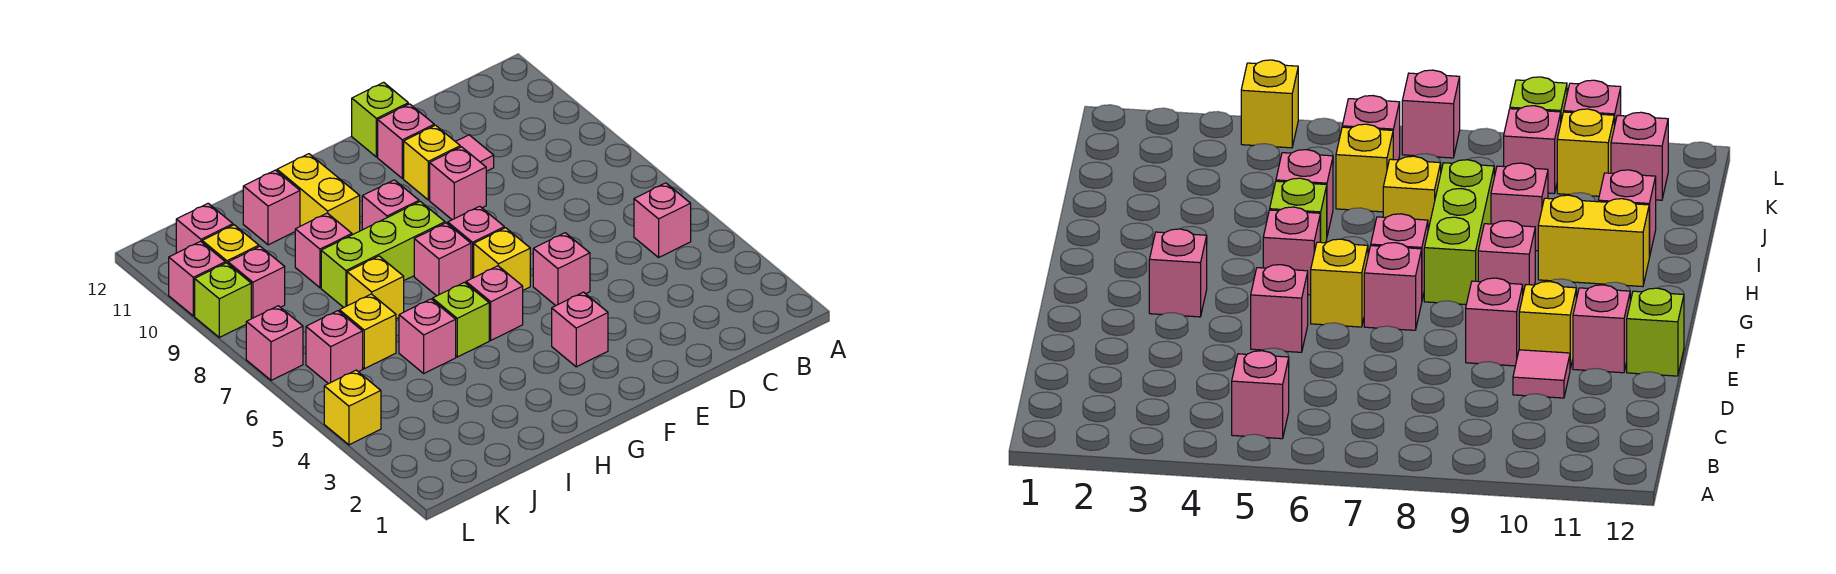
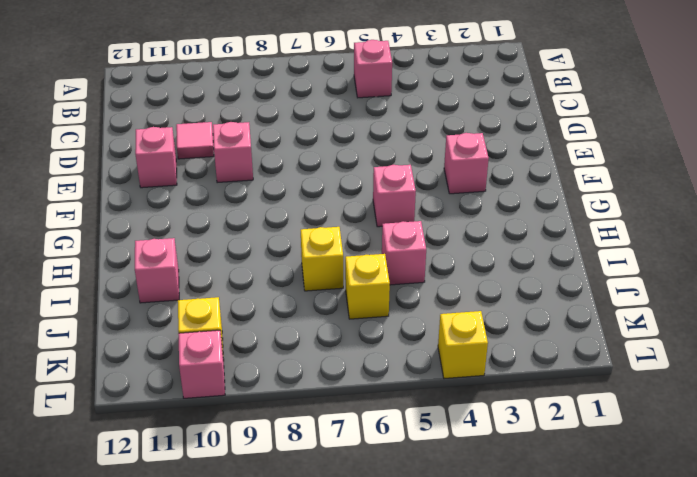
none -> pink 1x1 brick [533,233,590,305]
none -> yellow 1x1 brick [404,125,460,200]
none -> lime 1x1 brick [352,82,408,157]

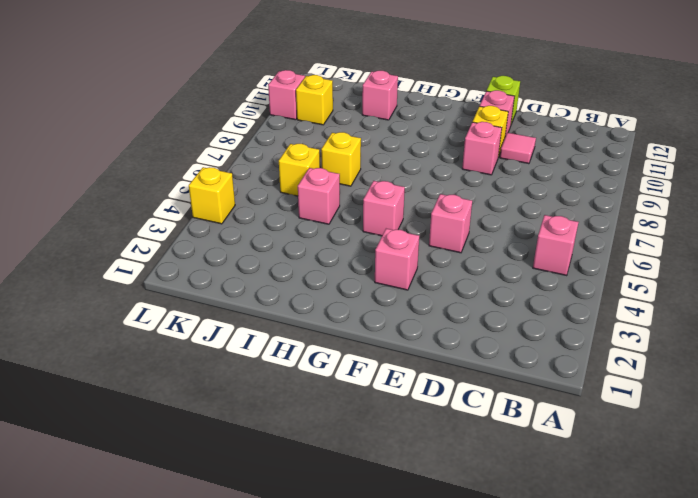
none -> yellow 1x1 brick [474,228,530,290]
none -> pink 1x1 brick [448,206,504,279]
none -> pink 1x1 brick [414,223,471,296]

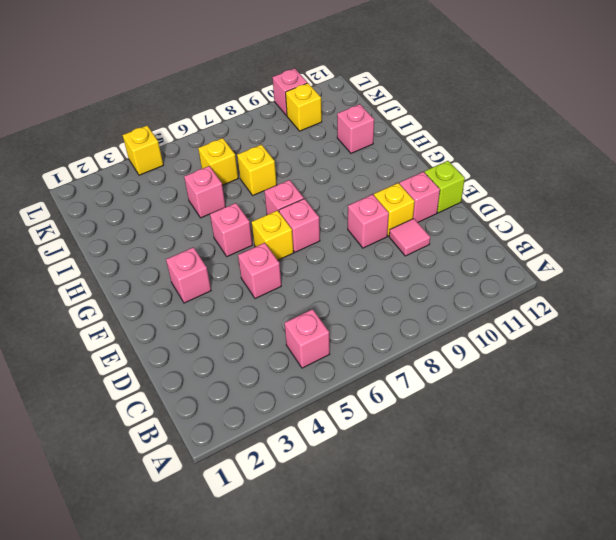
none -> lime 1x3 brick [321,201,445,307]
none -> pink 1x1 brick [362,180,419,230]
none -> lime 1x1 brick [433,282,489,357]

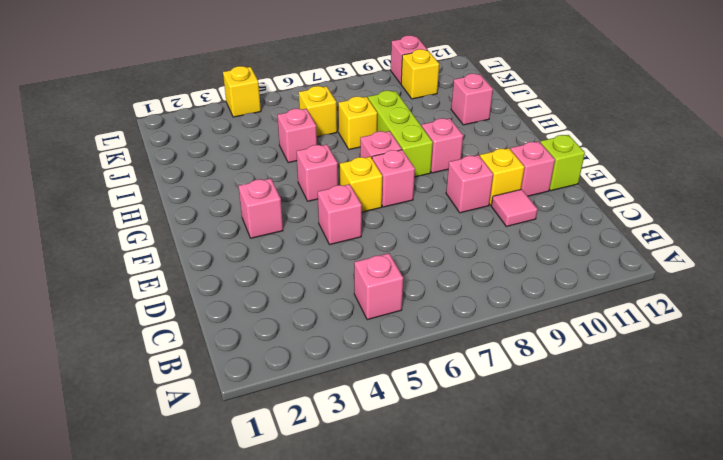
none -> lime 1x1 brick [433,282,489,357]
none -> yellow 1x2 brick [277,154,360,235]
none -> pink 1x1 brick [295,213,352,288]

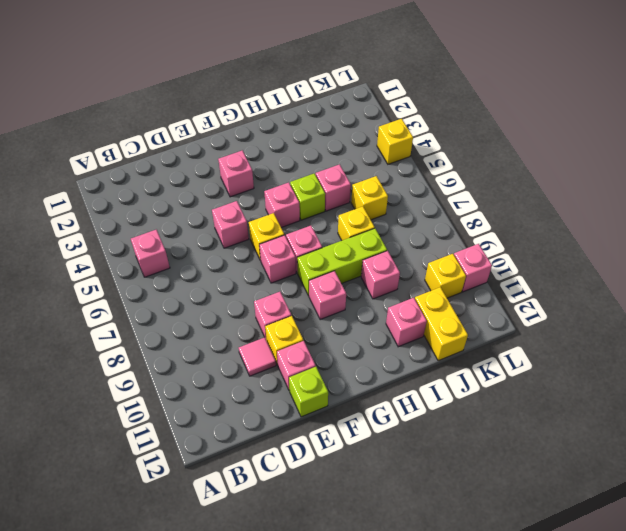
yellow 1x2 brick [415,287,468,361] -> yellow 1x2 brick moved to [277,154,360,235]
none -> pink 1x1 brick [306,311,363,384]
none -> pink 1x1 brick [228,246,285,319]
none -> pink 1x1 brick [176,203,233,253]

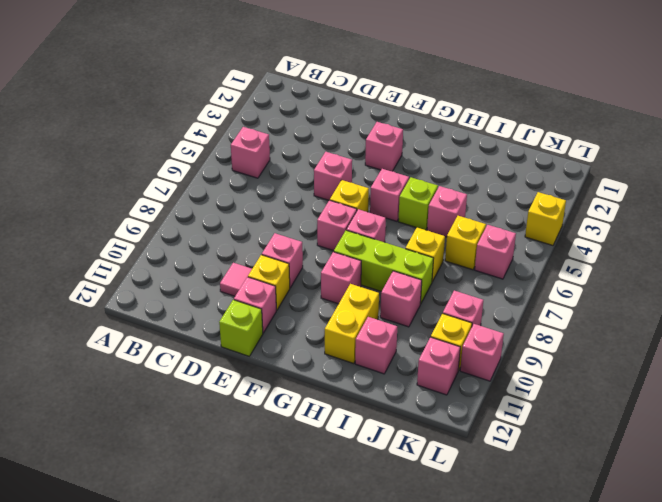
none -> pink 1x1 brick [246,306,303,380]
none -> lime 1x1 brick [195,263,251,337]

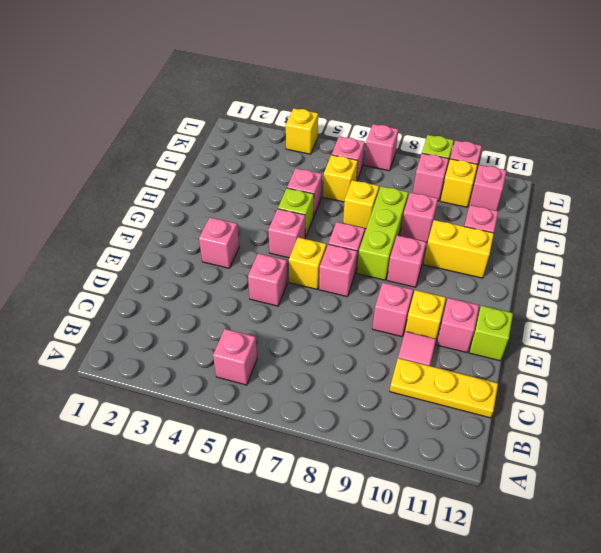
yellow 1x3 plate [390,358,498,418] -> none

